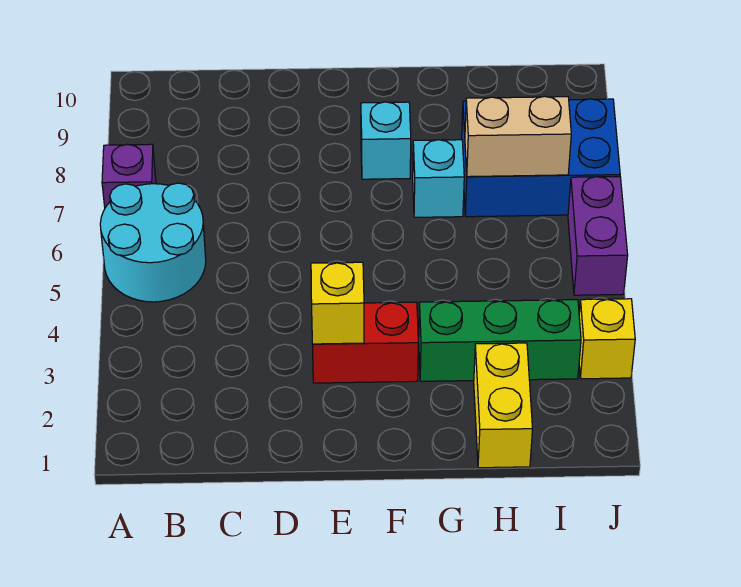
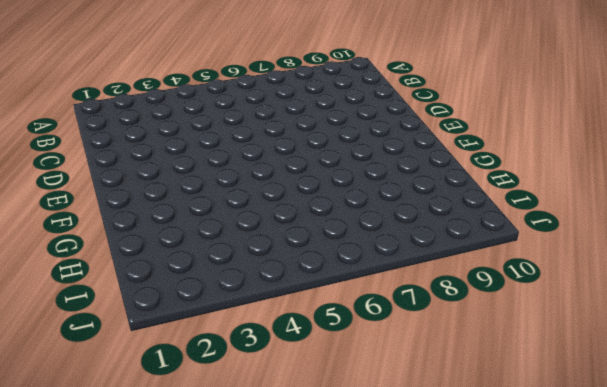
none -> cyan 2x2 round brick [100,183,206,302]
none -> purple 1x1 brick [102,144,156,208]
none -> red 1x2 brick [312,302,418,383]

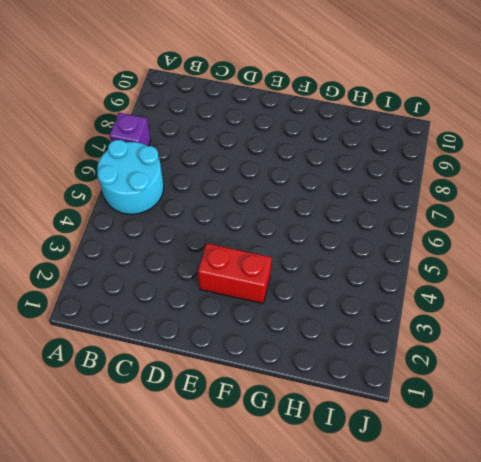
none -> cyan 1x1 brick [361,102,411,179]
none -> green 1x3 brick [419,300,581,381]
none -> cyan 1x1 brick [413,140,464,217]

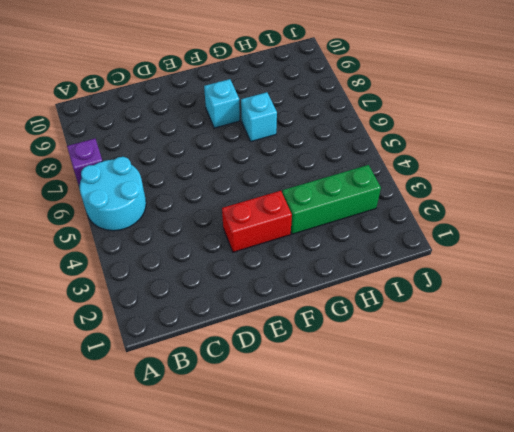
none -> yellow 1x2 brick [474,343,533,468]
none -> blue 2x3 brick [462,99,620,217]
none -> yellow 1x1 brick [579,299,635,379]

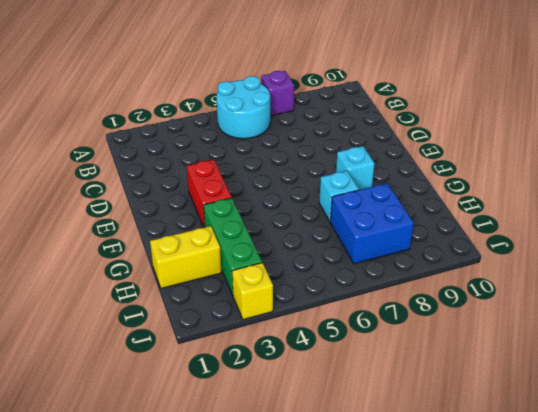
blue 2x2 brick [330,183,414,264] -> blue 2x3 brick [462,99,620,217]
none -> purple 1x2 brick [568,177,628,295]
none -> yellow 1x1 brick [311,262,364,344]
none -> tan 1x2 brick [465,96,571,177]

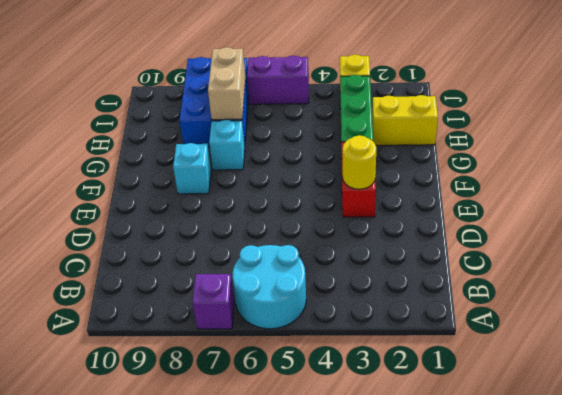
yellow 1x1 round brick [342,135,376,189] -> yellow 1x1 brick [311,262,364,344]

